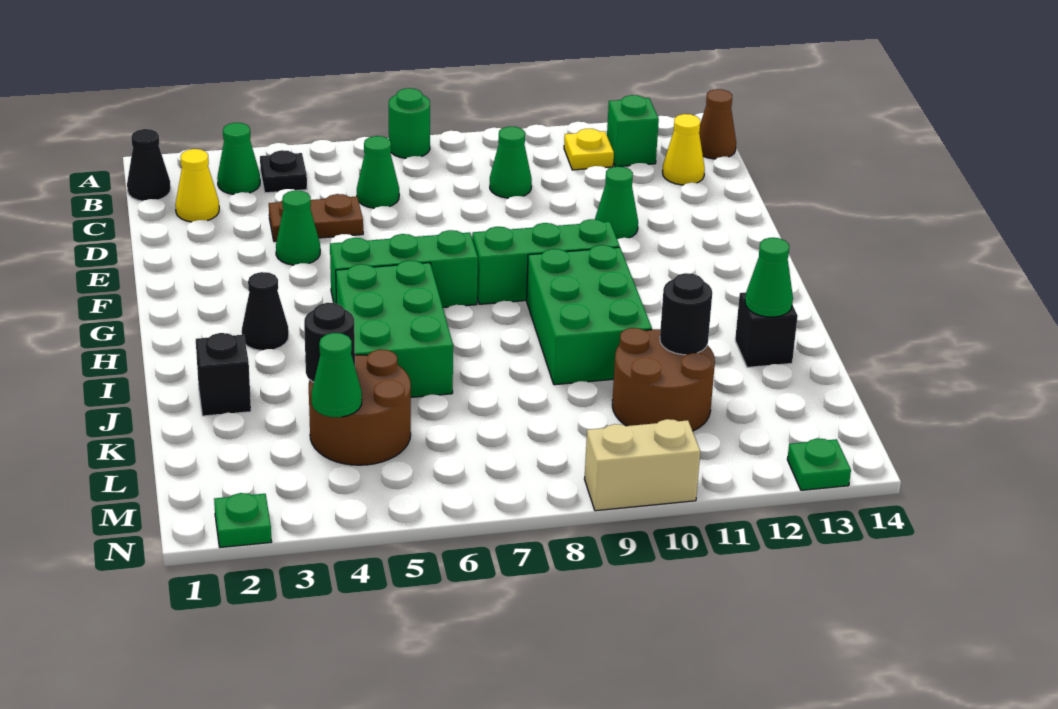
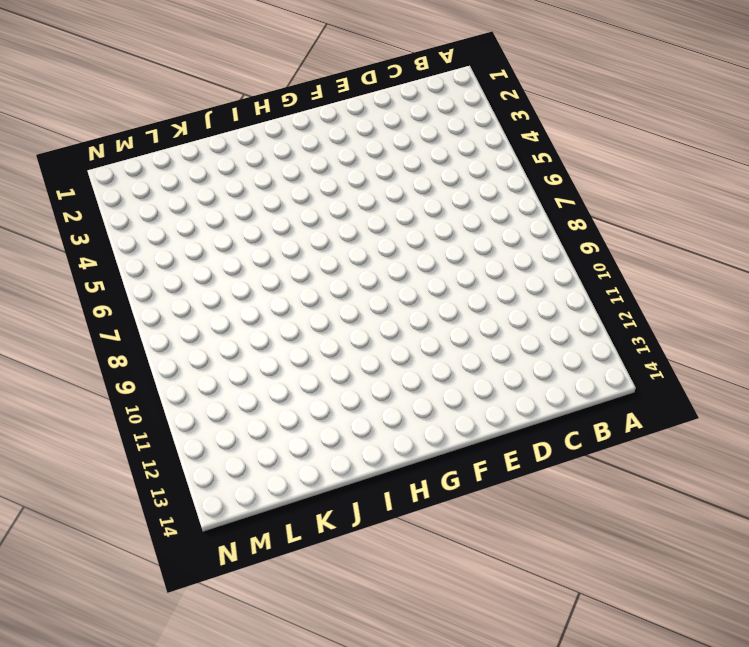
none -> green 1x1 round brick [389,88,430,158]
none -> black 1x1 cone [127,129,171,201]
none -> green 1x1 cone [217,123,260,195]
none -> black 1x1 plate [260,150,307,193]

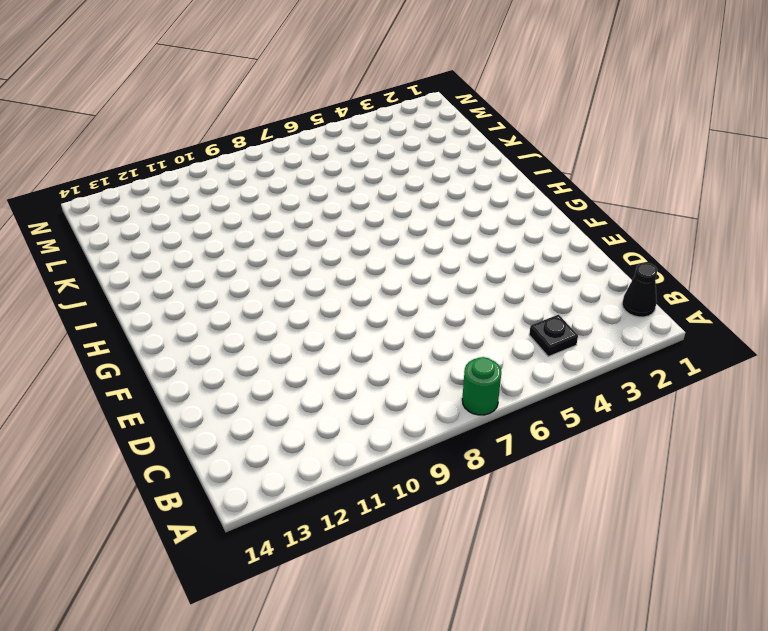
none -> green 1x1 cone [217,123,260,195]
none -> yellow 1x1 plate [564,129,614,170]
none -> green 1x1 brick [607,95,659,167]
none -> brown 1x1 cone [699,89,736,159]

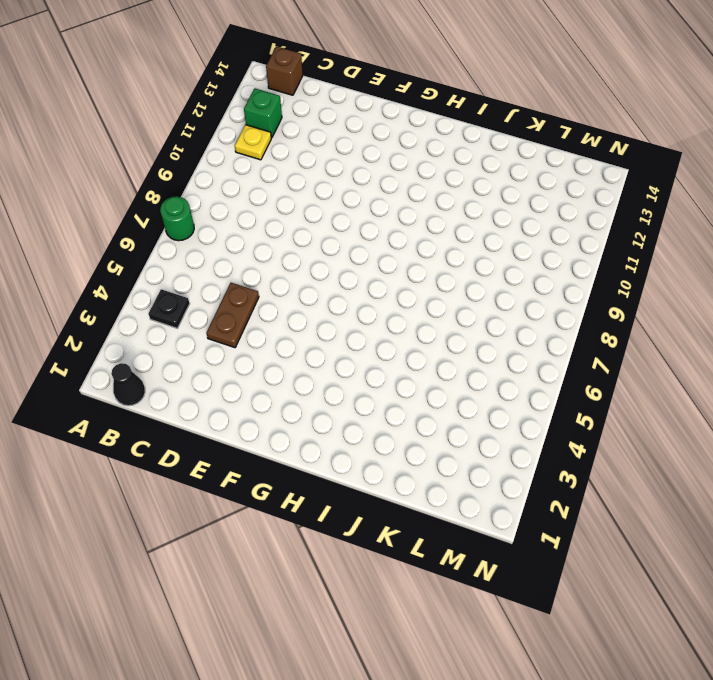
brown 1x1 brick [266,46,303,95] -> brown 1x1 cone [699,89,736,159]
none -> green 1x1 cone [217,123,260,195]
none -> yellow 1x1 cone [175,149,219,222]
none -> green 1x1 cone [357,136,399,208]
none -> green 1x1 cone [490,126,532,198]

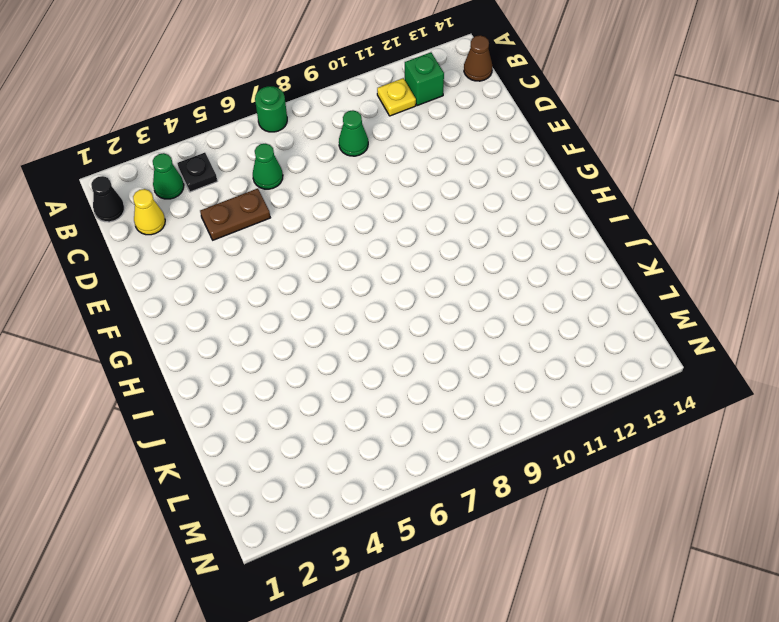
none -> yellow 1x1 cone [663,114,705,185]
none -> green 1x1 cone [276,190,320,265]
none -> green 1x1 cone [595,167,638,239]
none -> green 1x3 brick [330,230,478,307]

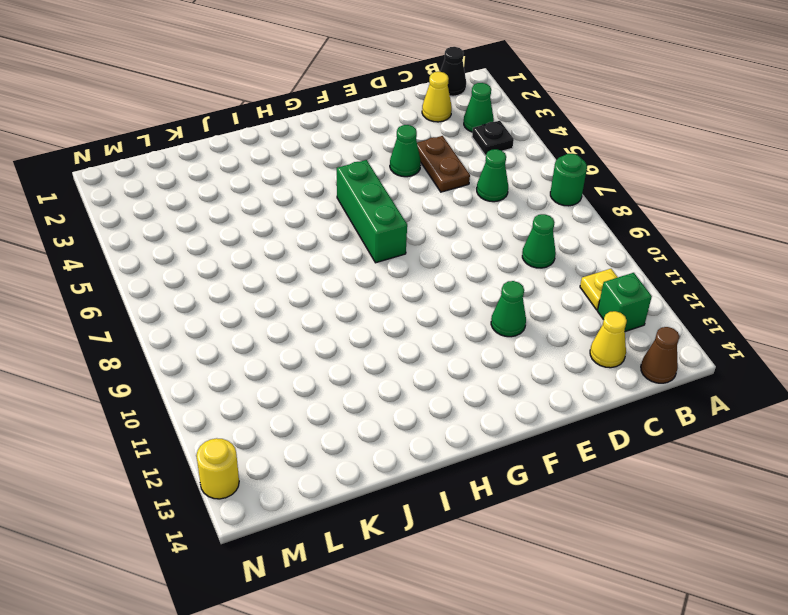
yellow 1x1 round brick [196,438,239,499] -> green 1x1 plate [787,438,851,490]
none -> green 1x3 brick [472,219,620,304]
none -> black 1x1 cone [242,272,289,350]
none -> green 2x3 brick [336,260,453,397]
none -> green 2x3 brick [527,245,652,385]

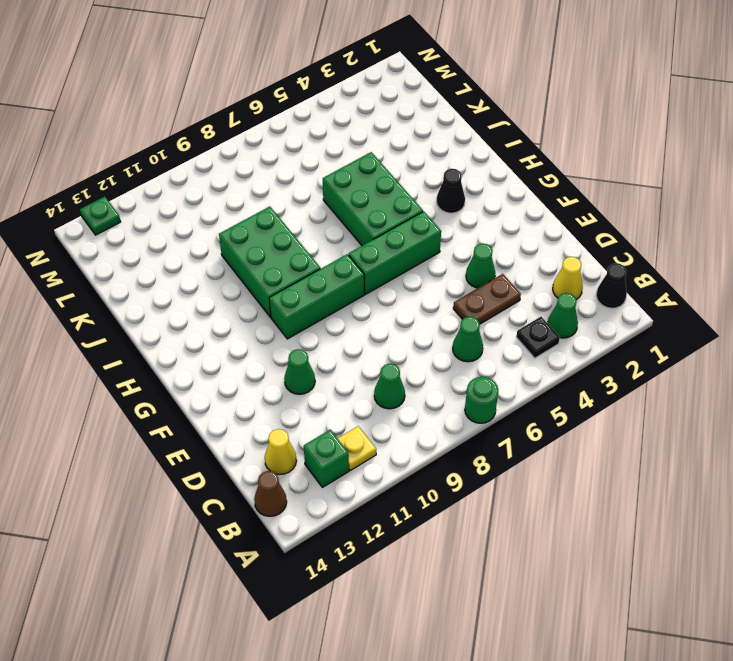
none -> black 1x1 brick [196,333,251,416]
none -> black 1x1 brick [735,292,798,367]
none -> brown 2x2 round brick [309,349,411,465]
none -> brown 2x2 round brick [612,328,715,431]

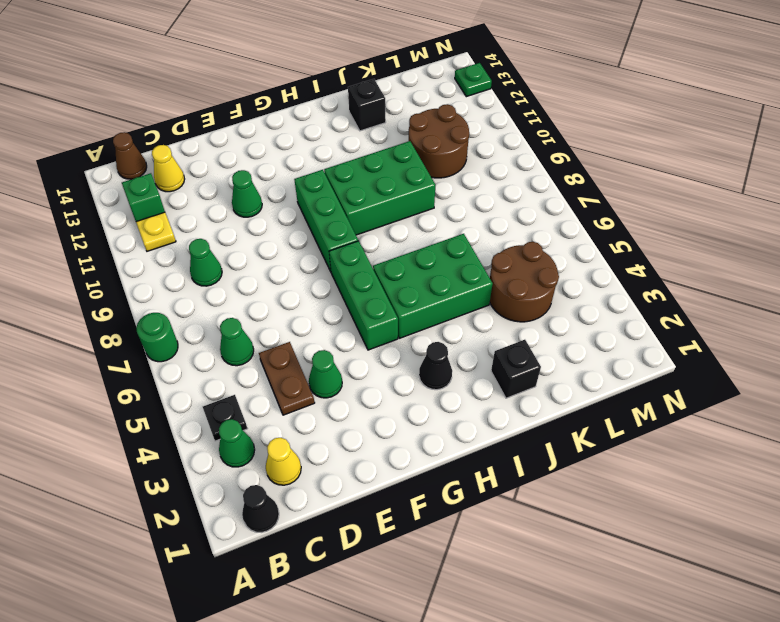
none -> green 1x1 plate [214,493,272,548]
none -> tan 1x2 brick [584,419,700,511]
none -> green 1x1 cone [745,238,793,317]
none -> black 1x1 round brick [304,303,355,382]

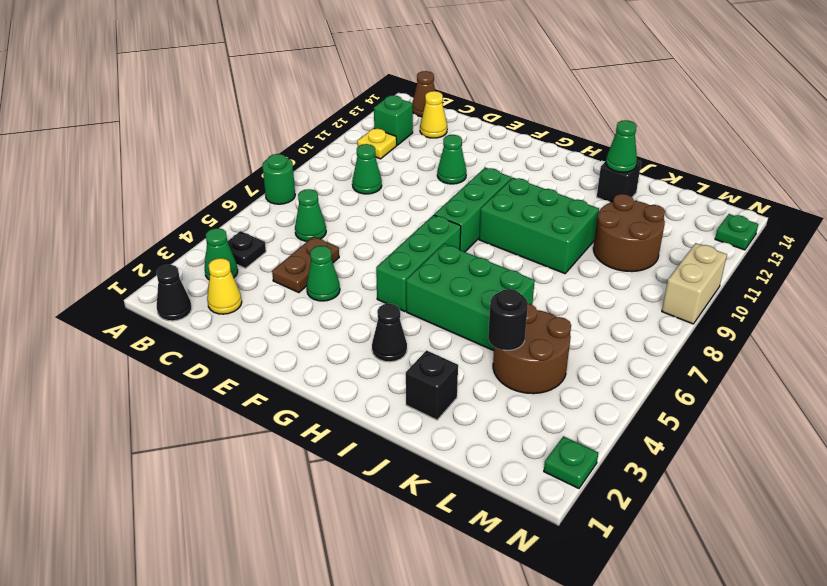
none -> black 1x1 round brick [660,273,712,355]
none -> green 1x1 cone [312,333,362,417]

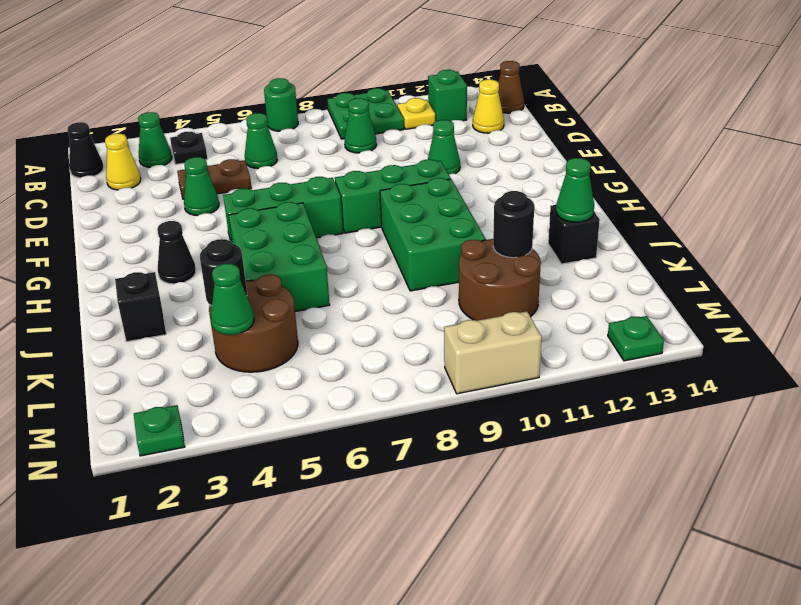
green 2x2 plate [327,88,404,139] -> none

